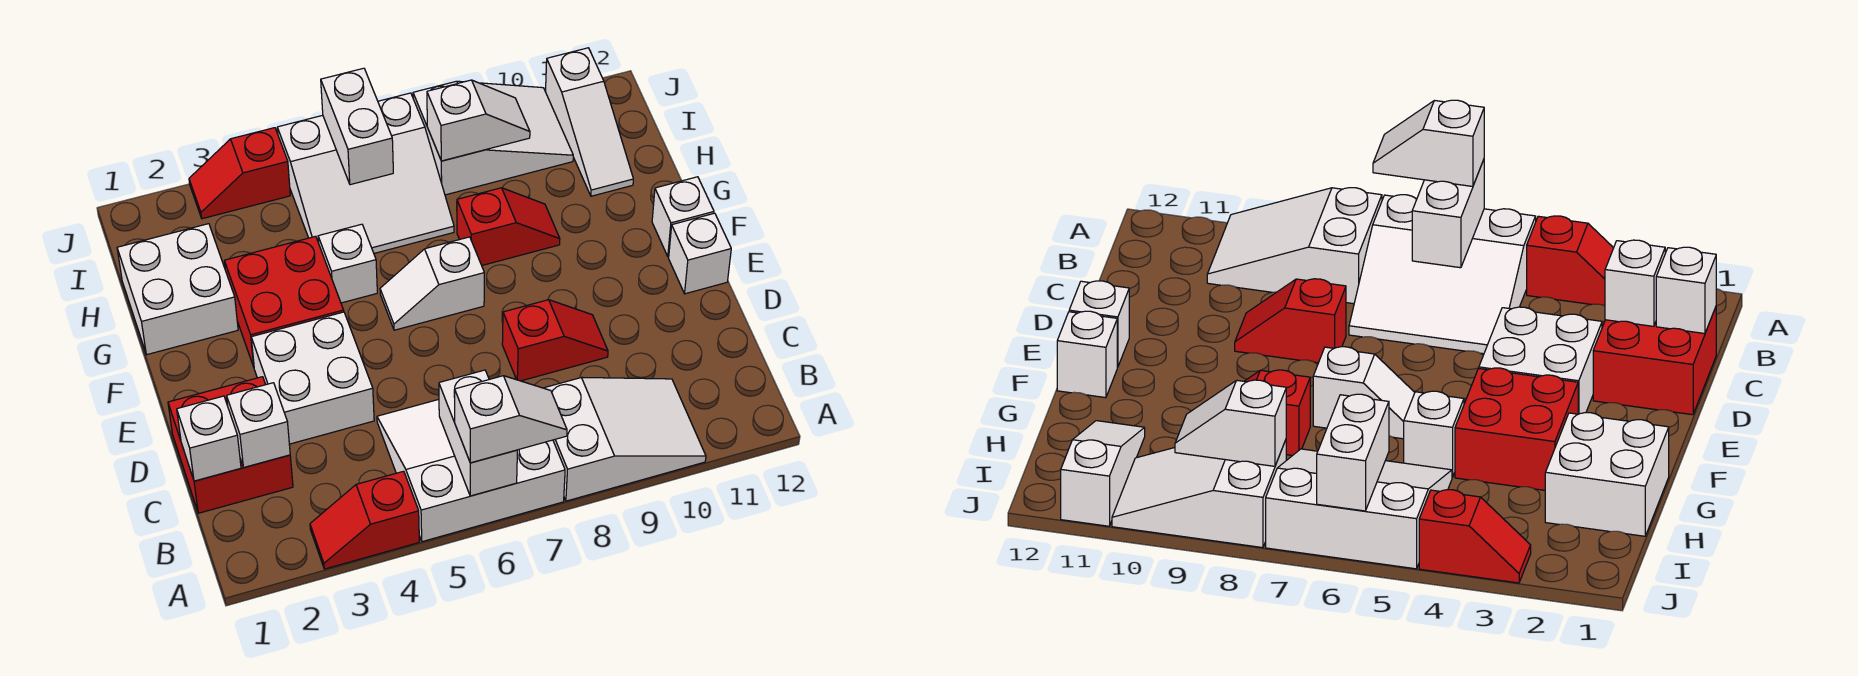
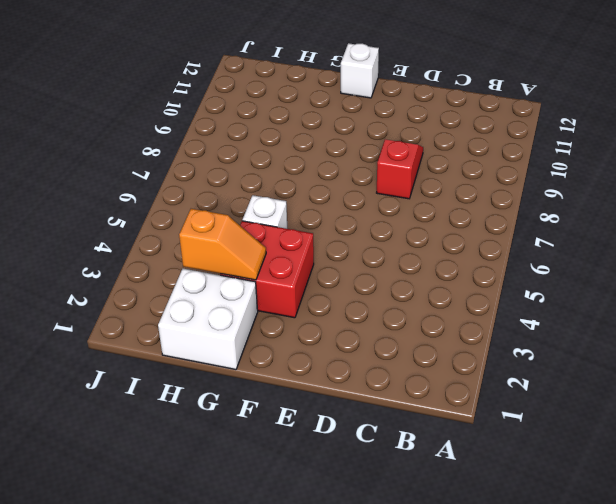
orange 1x2 slope [179,209,266,280] -> none
none -> red 1x2 slope [310,471,419,569]
none -> white 3x3 slope [377,378,565,542]
none -> white 2x3 slope [544,377,706,501]

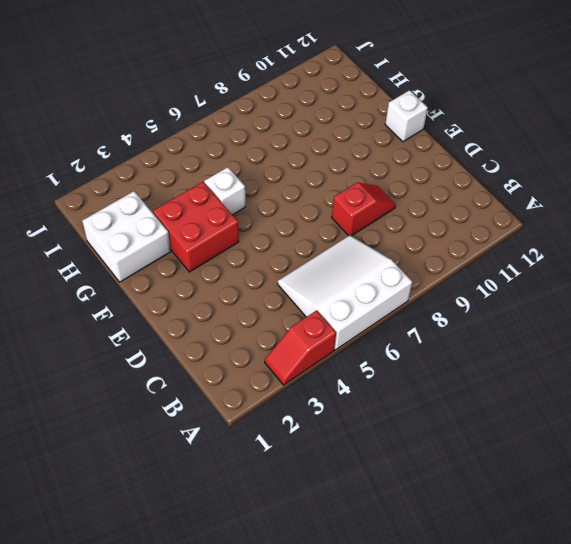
none -> white 2x3 slope [544,377,706,501]
none -> red 2x2 brick [168,377,293,513]
none -> white 2x2 brick [251,312,374,444]

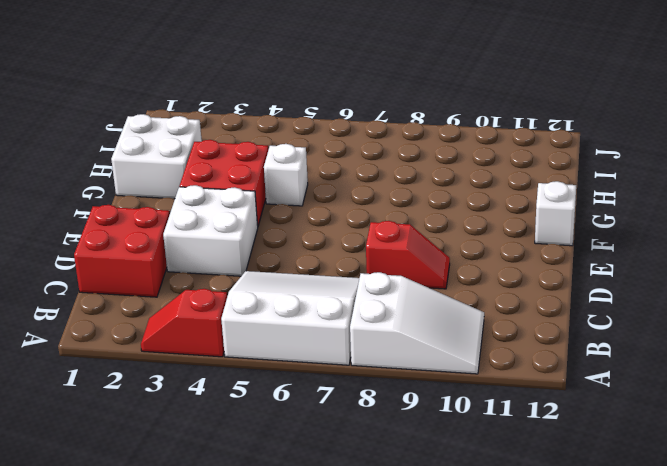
none -> white 1x1 brick [669,213,731,294]
none -> white 1x2 slope [380,237,484,330]
none -> red 1x2 slope [457,188,560,265]

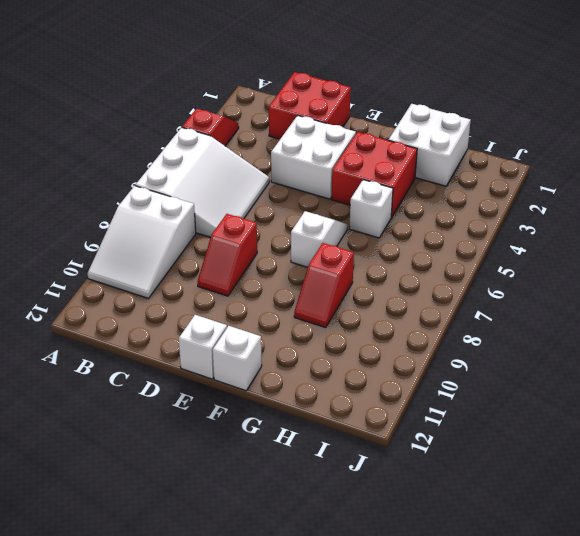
none -> white 3x3 slope [277,93,454,253]
none -> white 1x3 slope [546,48,633,196]
none -> white 2x3 slope [413,81,573,195]

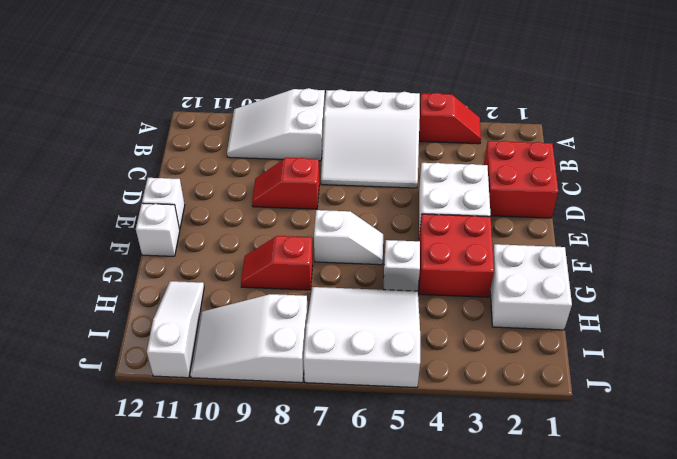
none -> red 1x2 slope [189,128,290,219]
none -> white 1x2 brick [439,370,517,496]
none -> white 1x1 brick [177,396,241,481]

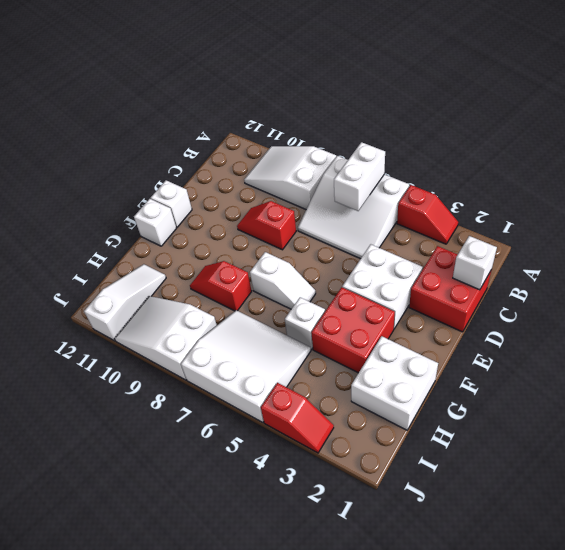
none -> white 1x1 brick [227,383,290,467]
none -> white 1x2 brick [321,68,393,185]
none -> white 1x2 slope [427,80,530,161]

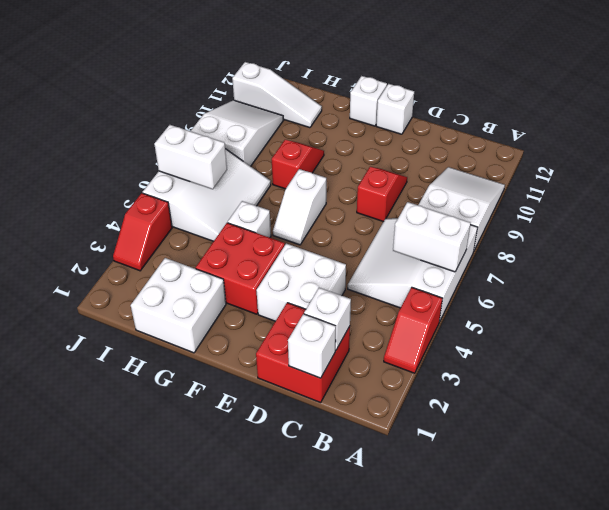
none -> white 1x2 slope [427,80,530,161]
none -> white 1x2 slope [454,376,567,463]

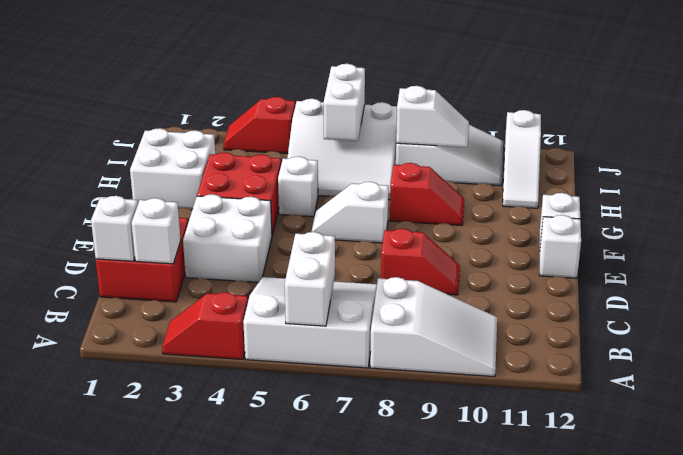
none -> white 1x2 slope [454,376,567,463]

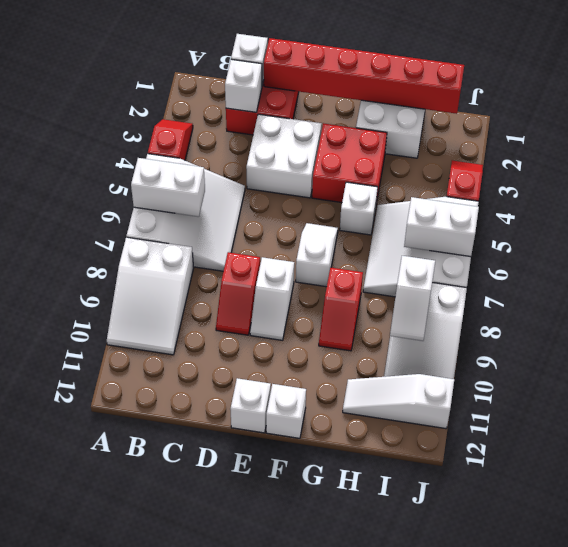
red 1x6 brick [264,38,464,114] -> none
white 1x2 slope [250,257,294,340] -> white 1x2 slope moved to [454,376,567,463]

